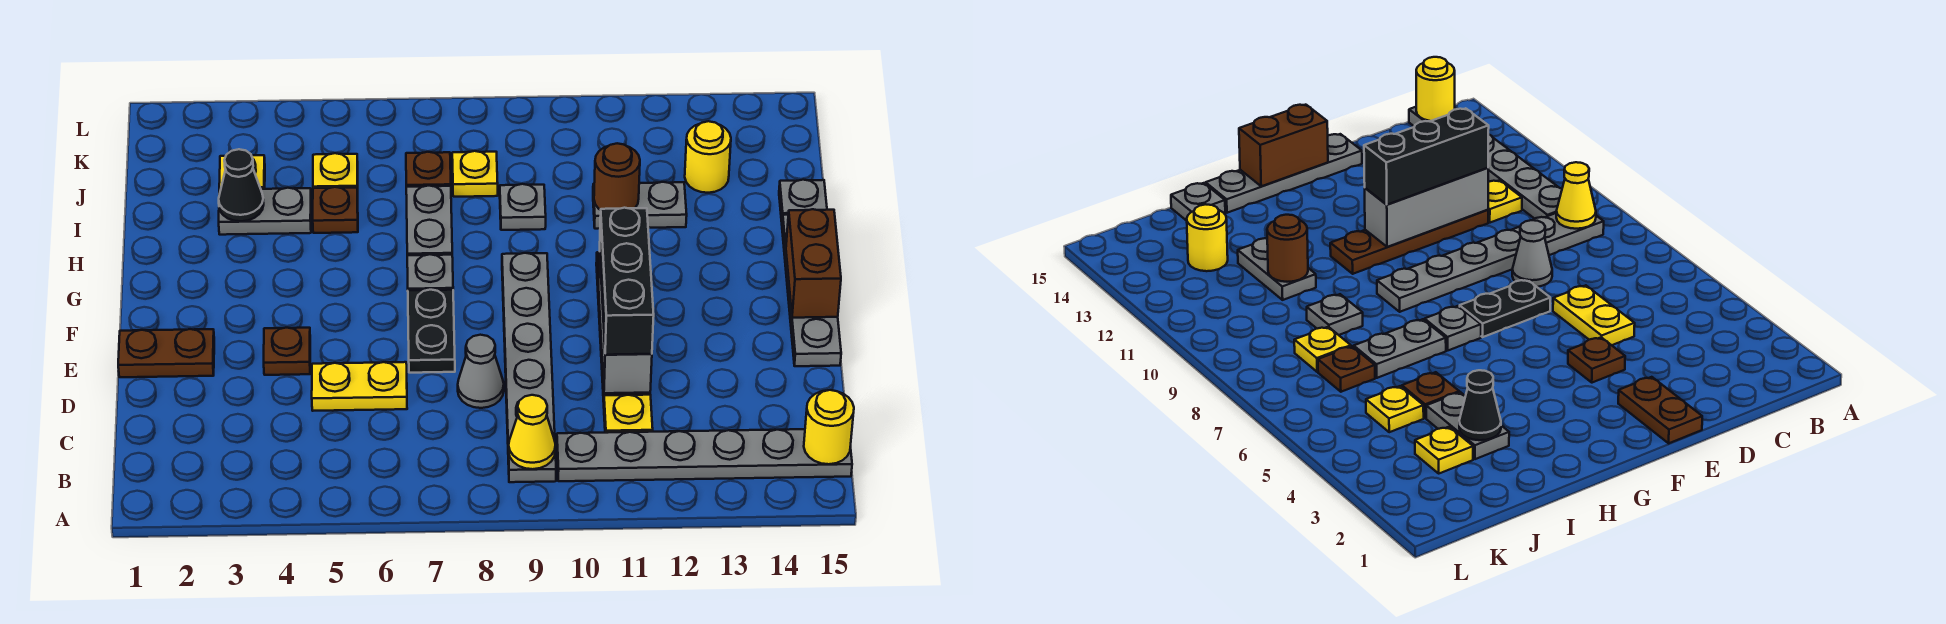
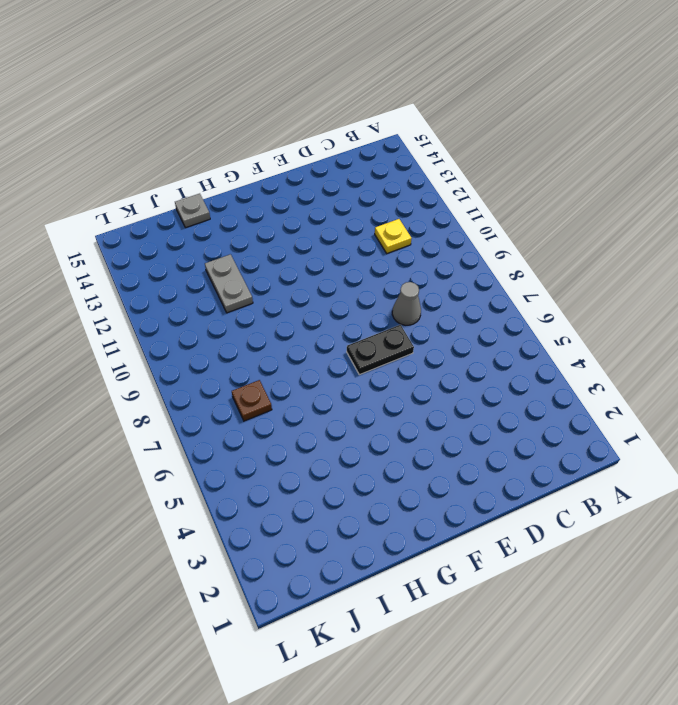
none -> grey 1x6 plate [502,253,556,482]
none -> grey 1x6 plate [557,429,852,481]
none -> yellow 1x2 plate [312,362,407,411]

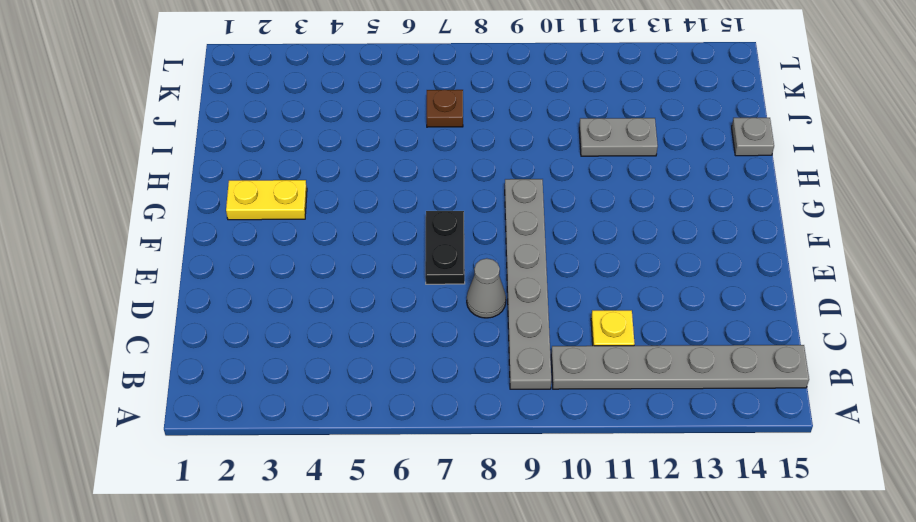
yellow 1x2 plate [226,180,307,220] -> yellow 1x2 plate moved to [312,362,407,411]
none -> brown 1x4 plate [1330,210,1488,274]
none -> brown 1x2 plate [118,329,214,377]
none -> brown 1x1 plate [264,328,310,375]

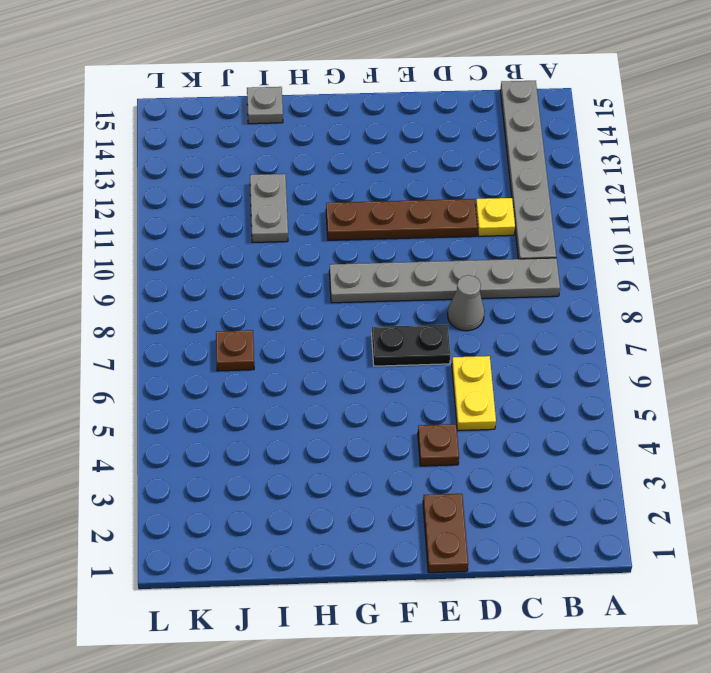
none -> grey 1x4 plate [782,215,841,366]
none -> grey 1x1 plate [407,254,453,290]
none -> grey 1x2 plate [406,186,452,255]

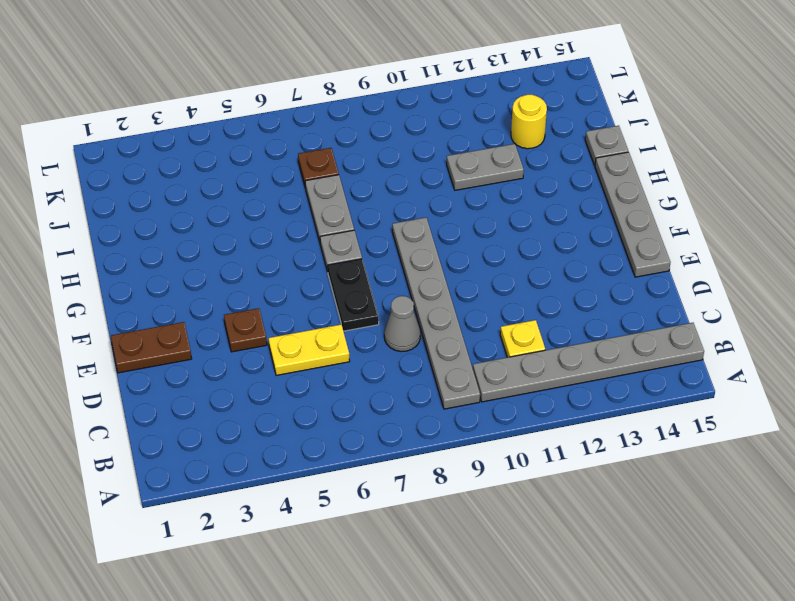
none -> brown 1x4 plate [1330,210,1488,274]
none -> grey 1x2 plate [219,188,311,235]
none -> brown 1x1 plate [313,187,358,233]

